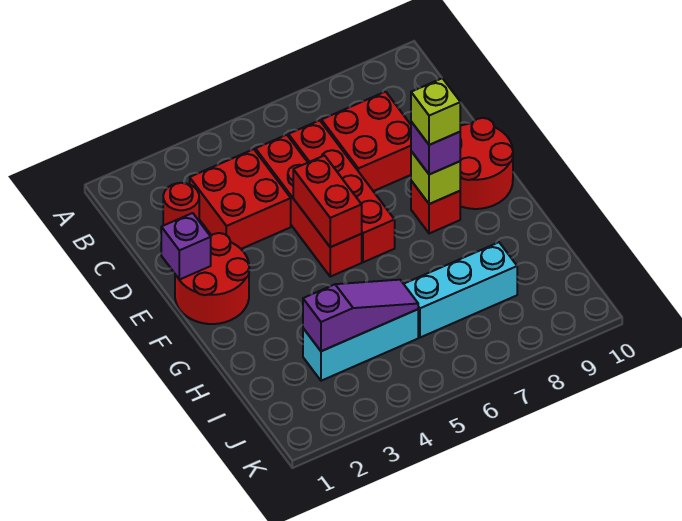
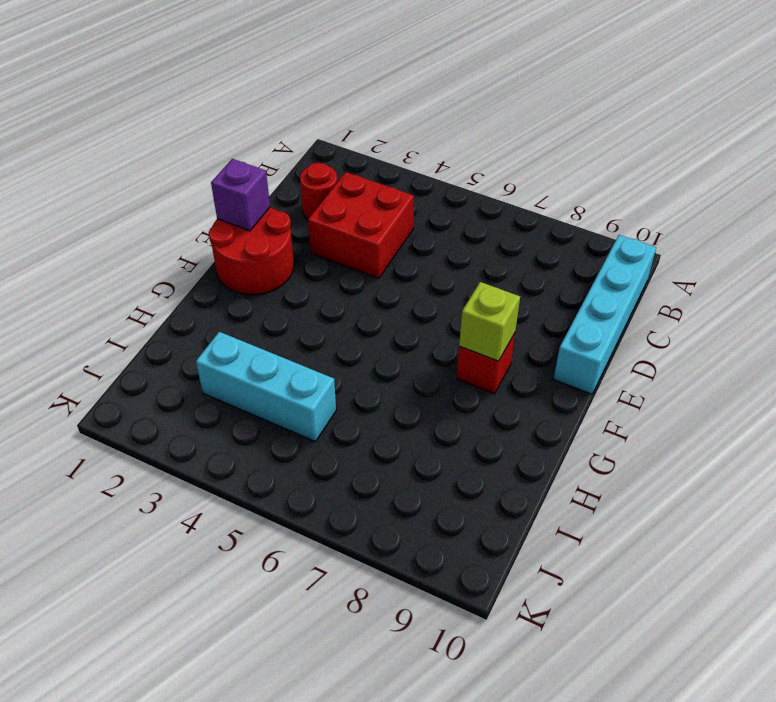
cyan 1x4 brick [554,235,656,394] -> red 2x2 round brick [460,118,513,209]
none -> red 1x4 brick [255,135,362,277]
none -> red 1x4 brick [288,120,395,262]
none -> red 2x2 brick [321,92,411,191]

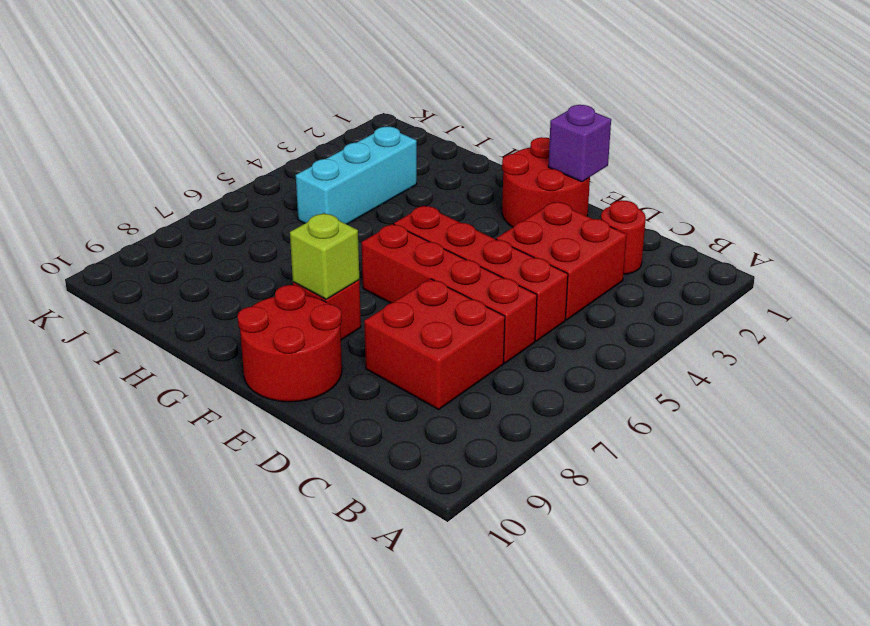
none -> cyan 1x3 brick [404,242,517,338]
none -> red 1x2 brick [293,156,362,247]
none -> purple 1x3 slope [303,280,418,351]

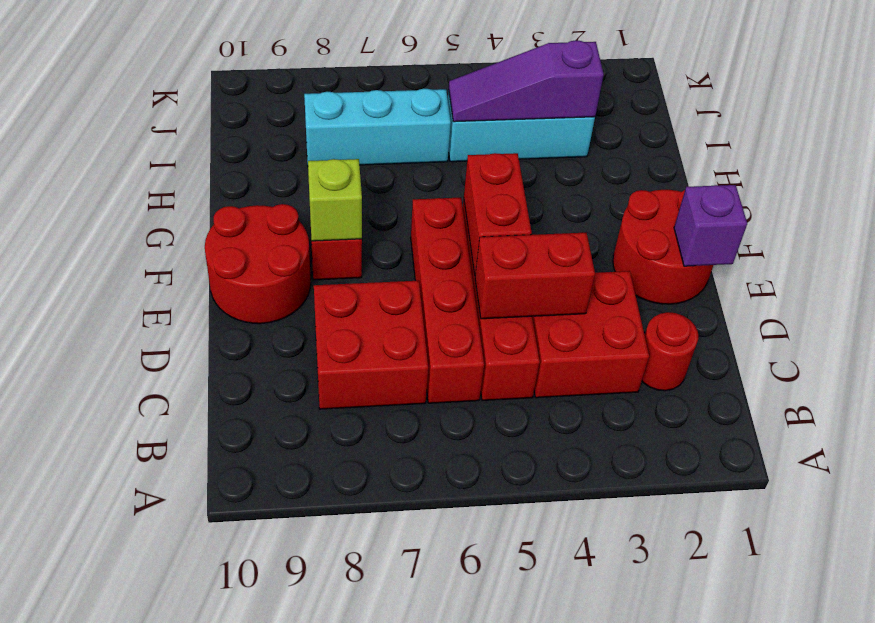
red 1x2 brick [475,233,595,319] -> none
none -> purple 1x1 brick [411,122,460,175]
none -> lime 1x1 brick [411,78,460,145]

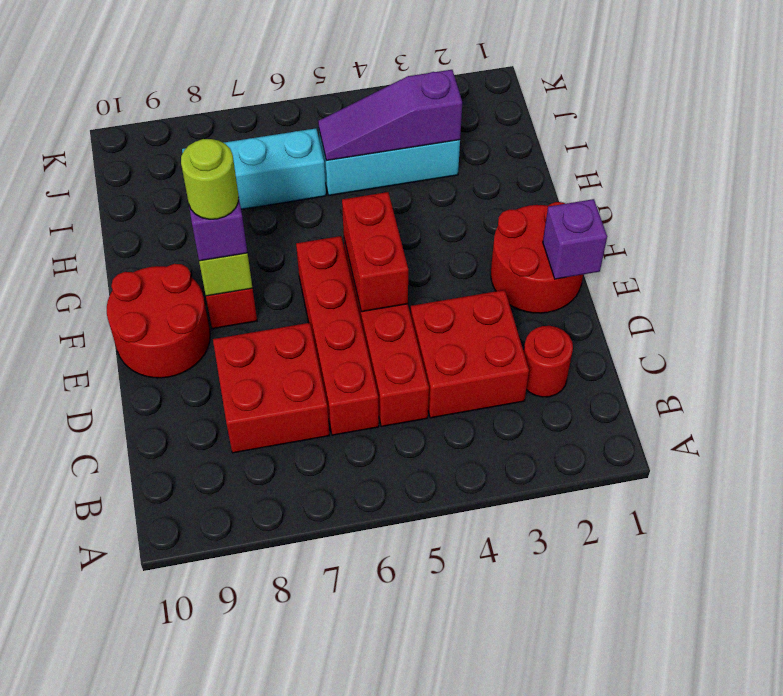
lime 1x1 round brick [181,139,239,219] -> lime 1x1 brick [411,78,460,145]

